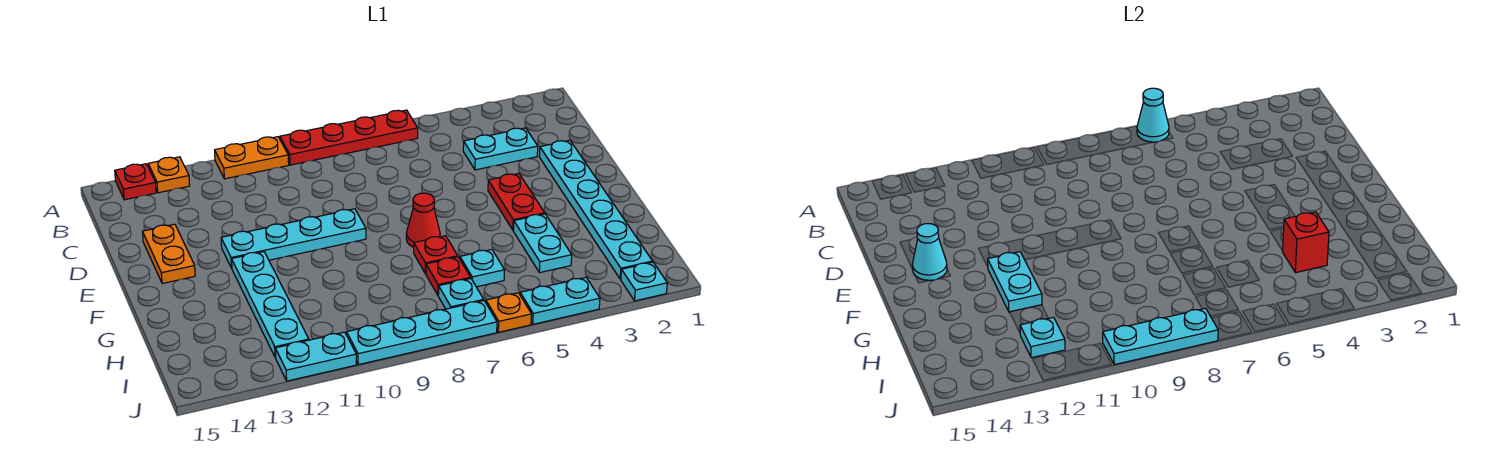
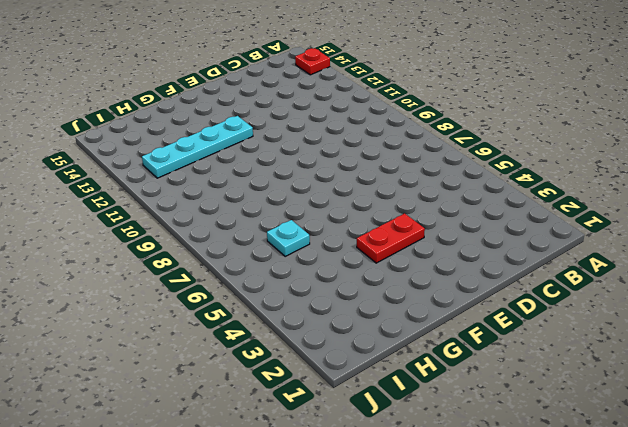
none -> red 1x4 plate [280,110,418,165]
none -> orange 1x2 plate [215,137,289,179]
none -> orange 1x1 plate [148,157,190,193]

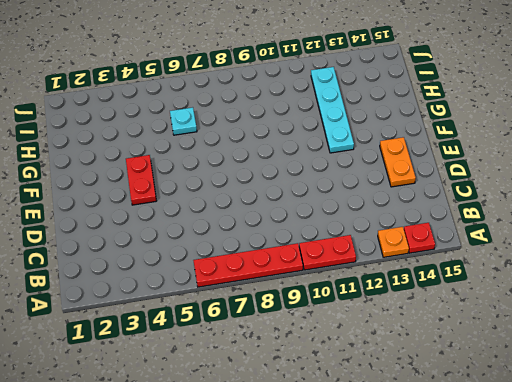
red 1x2 plate [299,235,356,270] -> orange 1x2 plate [215,137,289,179]
none -> cyan 1x2 plate [463,128,538,170]
none -> cyan 1x6 plate [539,140,653,279]
none -> cyan 1x4 plate [221,209,366,268]

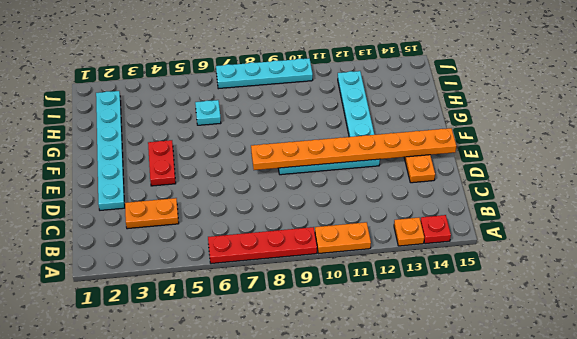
orange 1x2 plate [125,198,179,229] -> cyan 1x2 plate [463,128,538,170]
orange 1x8 plate [251,128,456,170] -> cyan 1x1 cone [912,224,947,280]
none -> red 1x1 cone [406,193,440,248]
none -> cyan 1x2 plate [514,214,572,273]
none -> red 1x1 plate [414,236,458,274]

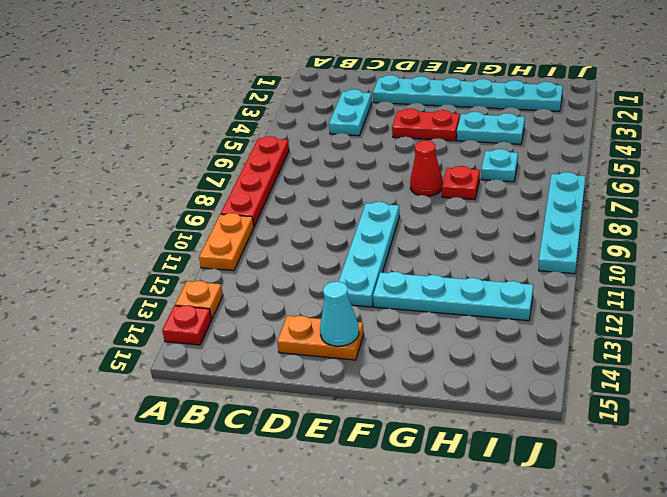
none -> red 1x1 plate [426,257,471,295]
none -> cyan 1x1 plate [438,279,484,309]
none -> cyan 1x1 plate [621,262,667,301]

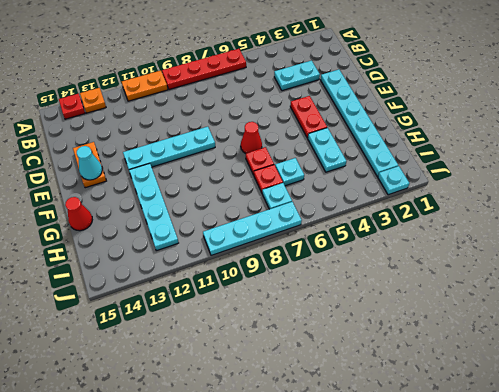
red 1x1 cone [65,197,92,231] -> none
none -> cyan 1x2 plate [520,277,600,324]
none -> orange 1x1 plate [486,293,532,332]
none -> cyan 1x2 plate [275,332,356,381]

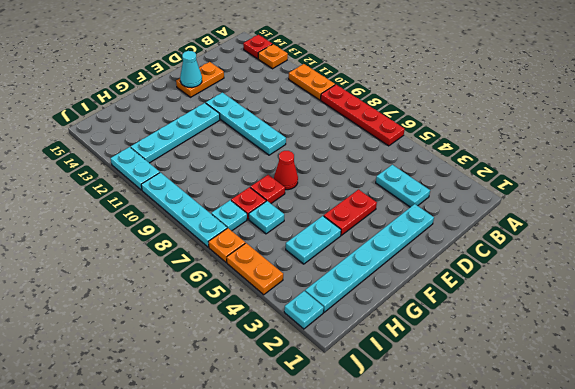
orange 1x2 plate [227,243,283,295] -> cyan 1x2 plate [520,277,600,324]
none -> cyan 1x1 cone [1137,88,1169,142]
none -> cyan 1x2 plate [988,252,1042,312]
none -> red 1x1 brick [1283,212,1329,273]

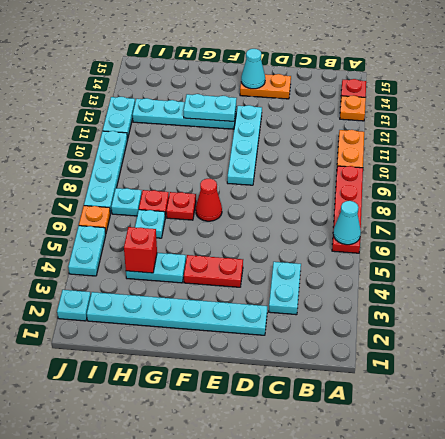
none -> cyan 1x1 plate [1020,317,1065,358]
none -> cyan 1x3 plate [1103,308,1218,365]

